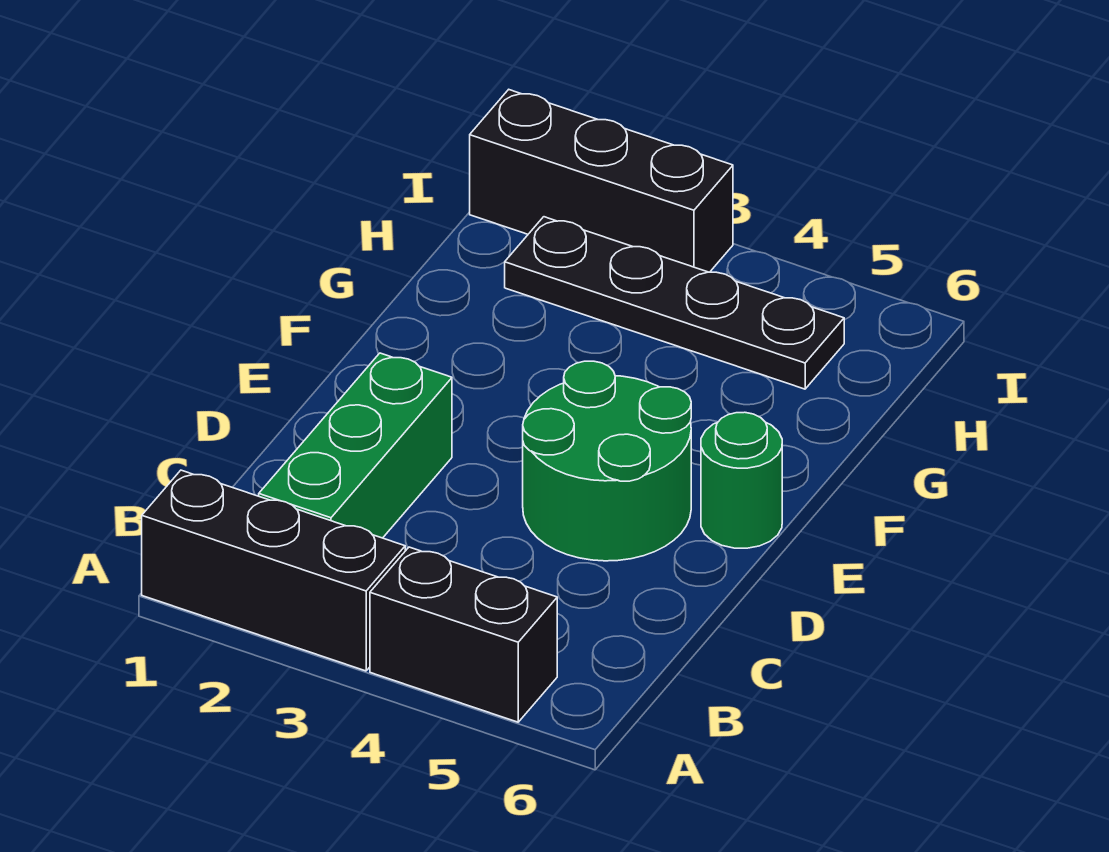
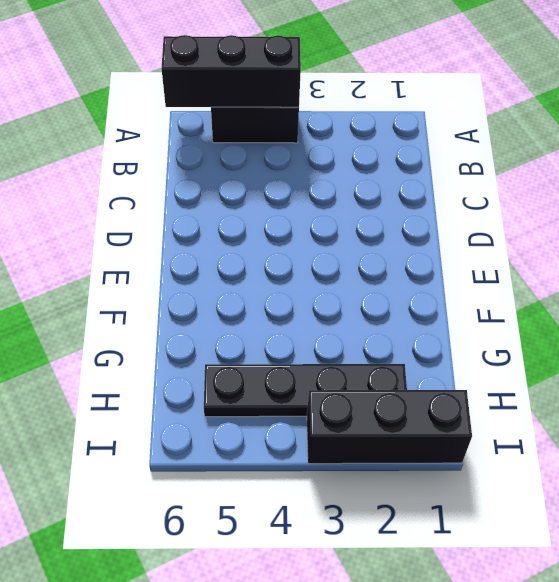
black 1x3 brick [161,35,301,107] -> black 1x3 brick moved to [142,470,405,671]
none -> green 1x3 brick [259,353,452,538]
none -> green 2x2 round brick [523,361,691,561]

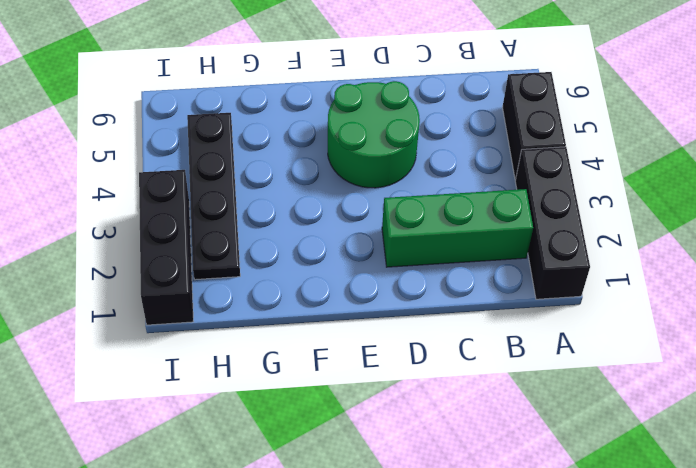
none -> green 1x1 round brick [701,412,782,548]

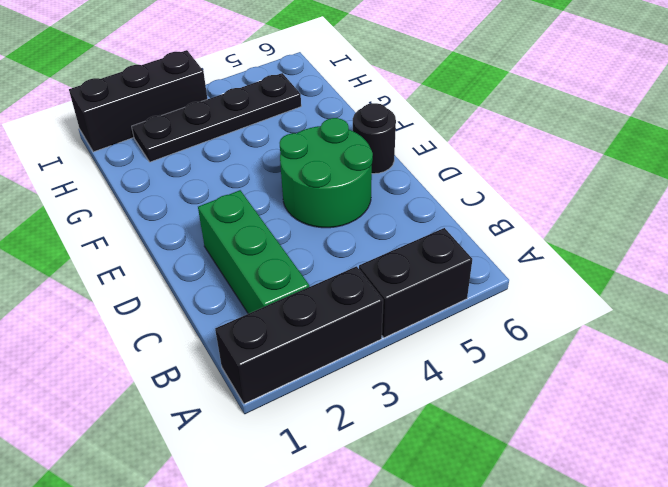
black 1x1 round brick [353,103,396,174] -> green 1x1 round brick [701,412,782,548]

